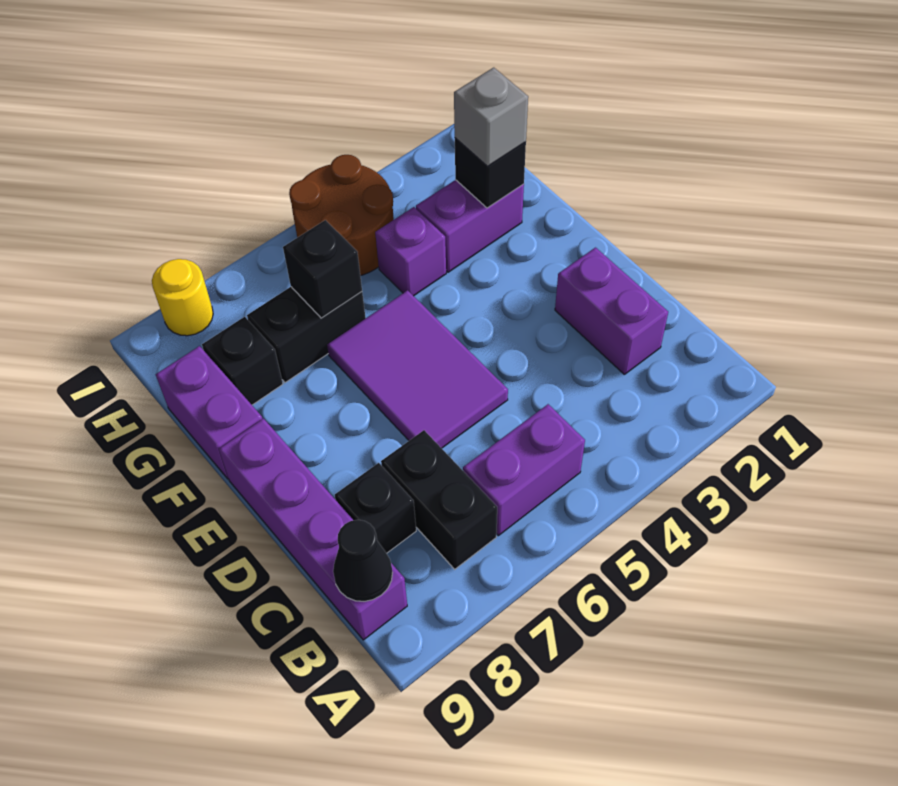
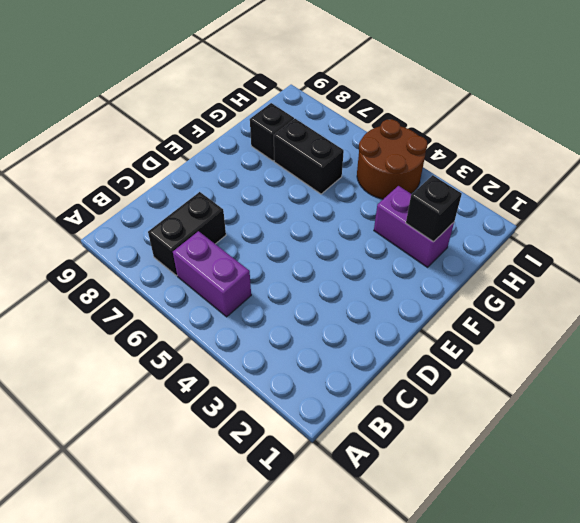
none -> purple 1x4 brick [219,419,407,640]
none -> purple 1x2 brick [555,248,668,374]
none -> black 1x1 brick [335,463,416,553]

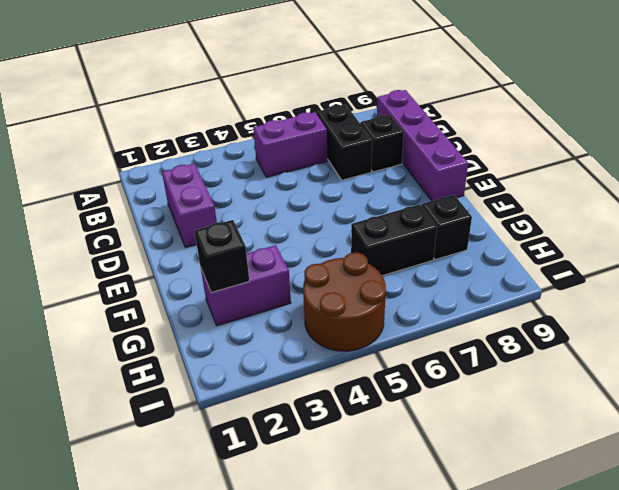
none -> purple 2x3 tile [327,290,508,448]
none -> purple 1x2 brick [156,346,263,479]
none -> purple 1x1 brick [375,207,446,296]

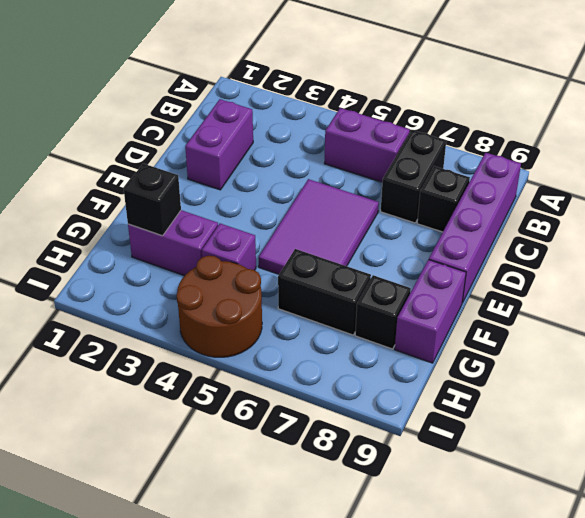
none -> yellow 1x1 round brick [152,259,213,336]
none -> black 1x1 cone [333,520,392,601]
none -> black 1x1 brick [283,220,362,318]

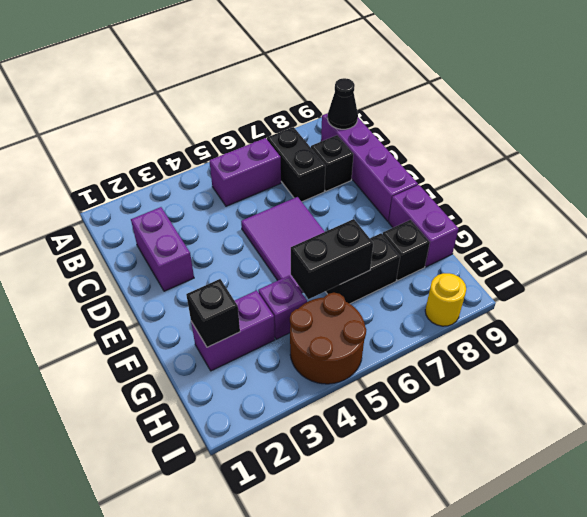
black 1x2 brick [291,219,373,299] -> black 1x1 brick [283,220,362,318]
none -> grey 1x1 brick [454,68,528,167]

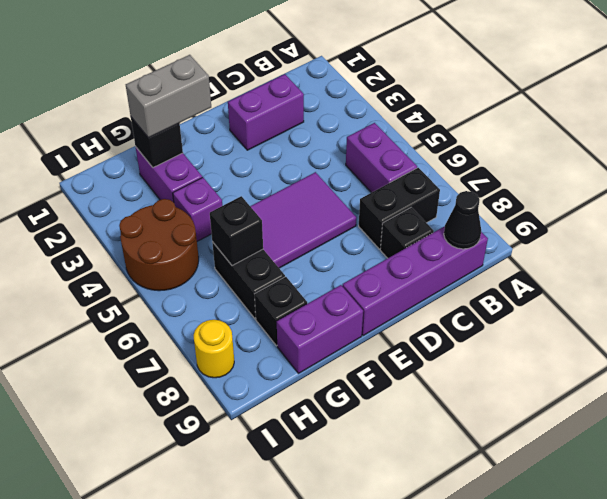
grey 1x2 brick [126,55,211,138] -> grey 1x1 brick [454,68,528,167]

